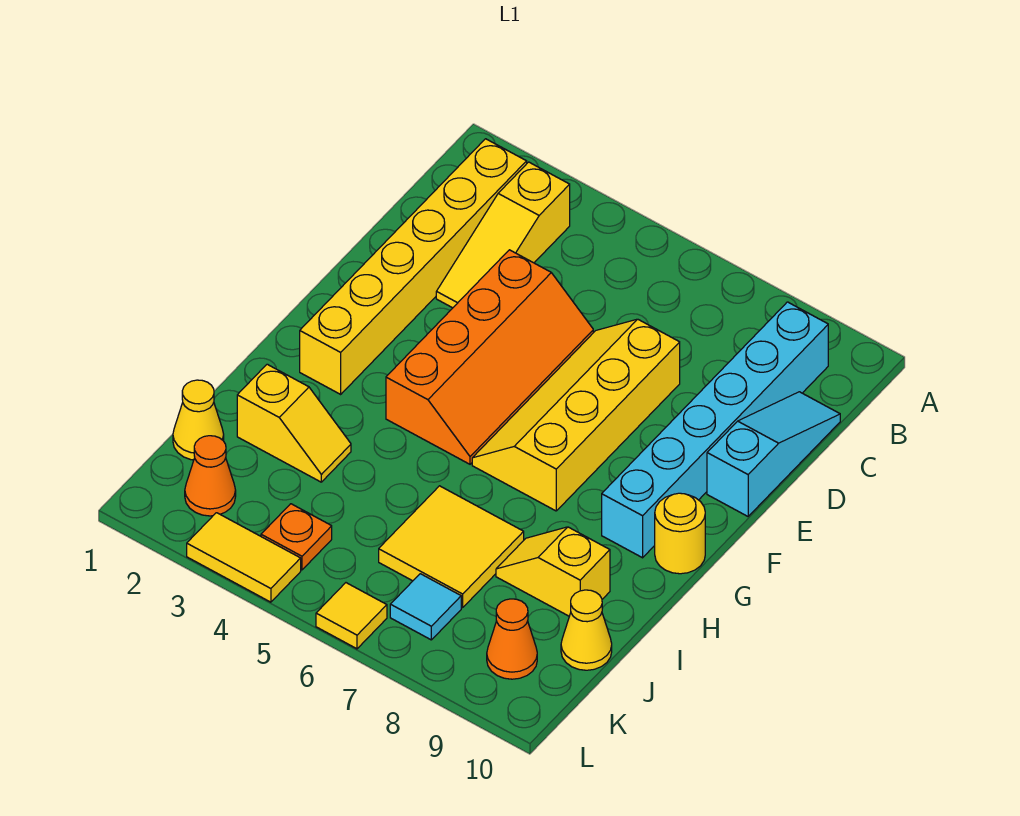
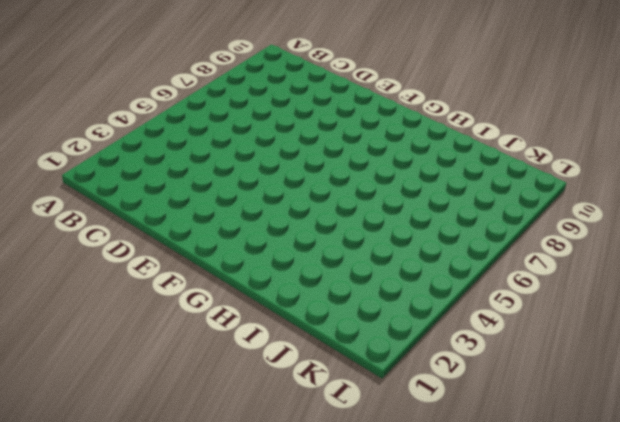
none -> yellow 1x6 brick [300,139,527,394]
none -> yellow 1x3 slope [436,162,570,308]
none -> cyan 1x6 brick [602,302,828,558]

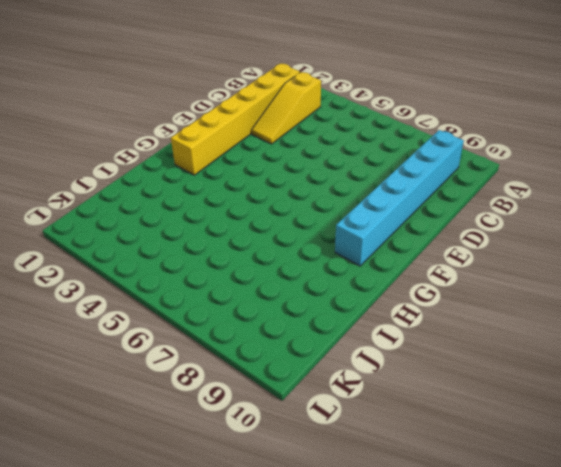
none -> cyan 1x3 slope [707,392,840,516]
none -> orange 2x4 slope [386,250,593,464]
none -> yellow 2x4 slope [472,319,680,511]

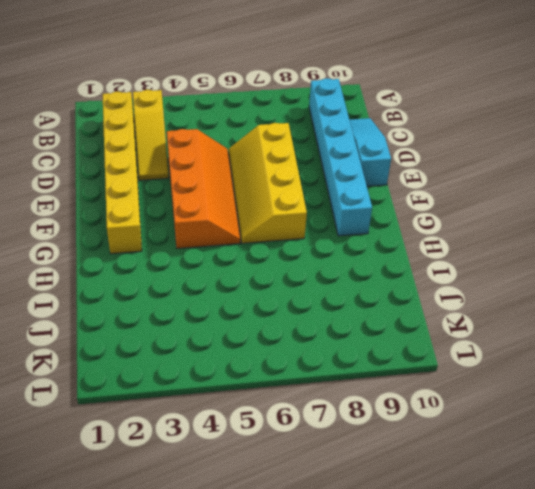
none -> yellow 1x1 round brick [655,493,705,574]
none -> yellow 1x2 slope [237,364,351,482]
none -> yellow 2x2 tile [379,486,524,608]

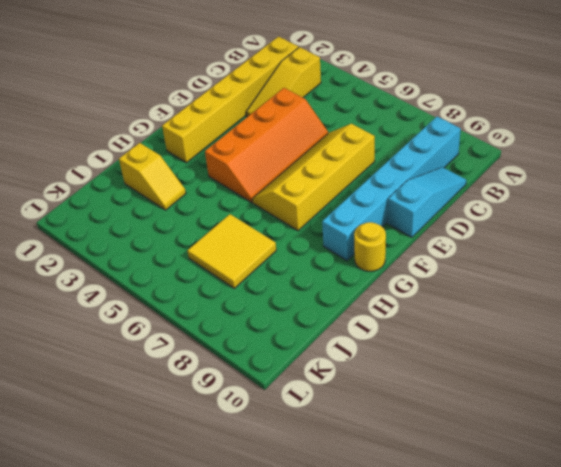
none -> yellow 1x2 slope [496,527,610,616]
none -> yellow 1x1 cone [173,380,224,460]
none -> yellow 1x1 cone [561,590,612,670]

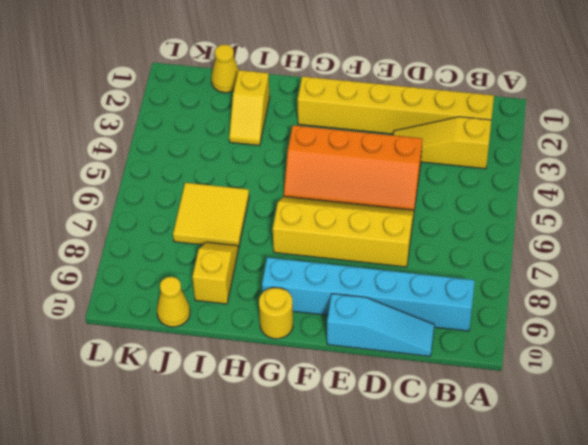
none -> orange 1x1 cone [185,436,236,516]
none -> orange 1x1 plate [261,504,332,570]
none -> cyan 1x1 tile [390,574,461,640]

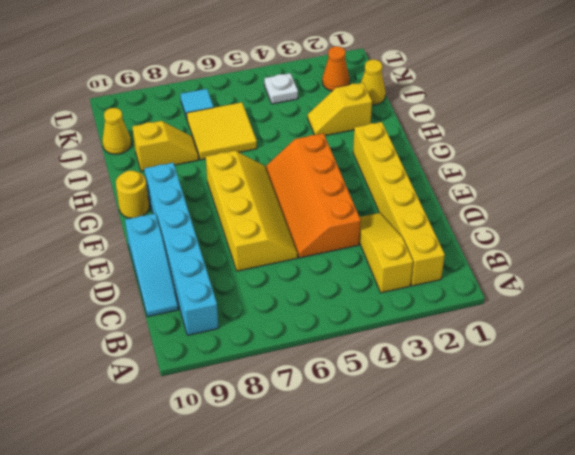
white 1x1 plate [264,73,298,104] -> orange 1x1 plate [261,504,332,570]
none -> orange 1x1 cone [487,599,537,679]
none -> yellow 1x2 tile [187,513,301,602]
none -> yellow 1x1 tile [316,583,387,649]

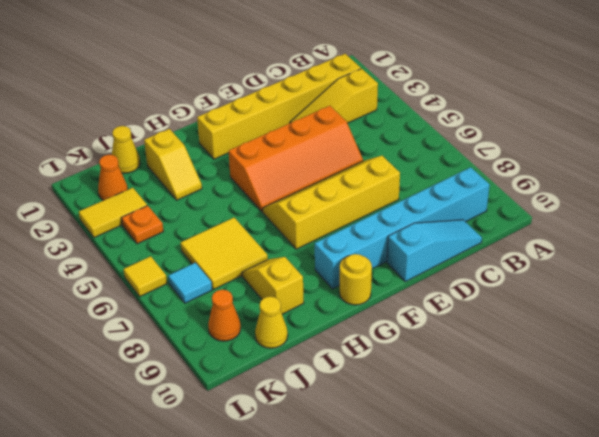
yellow 1x2 tile [79,188,147,238] -> yellow 1x2 tile turned to [187,513,301,602]

